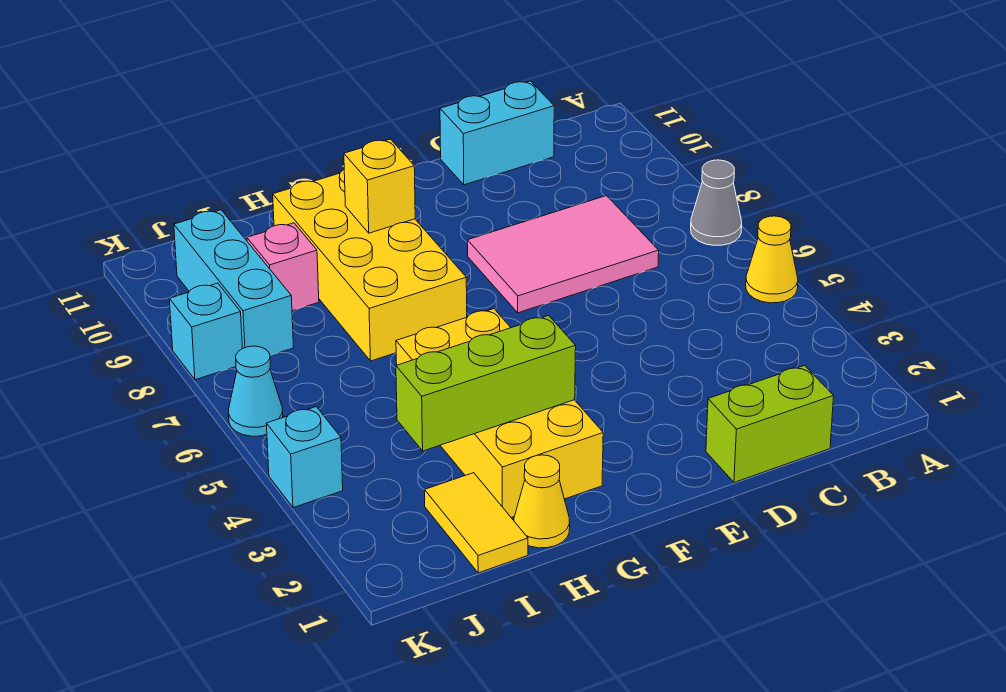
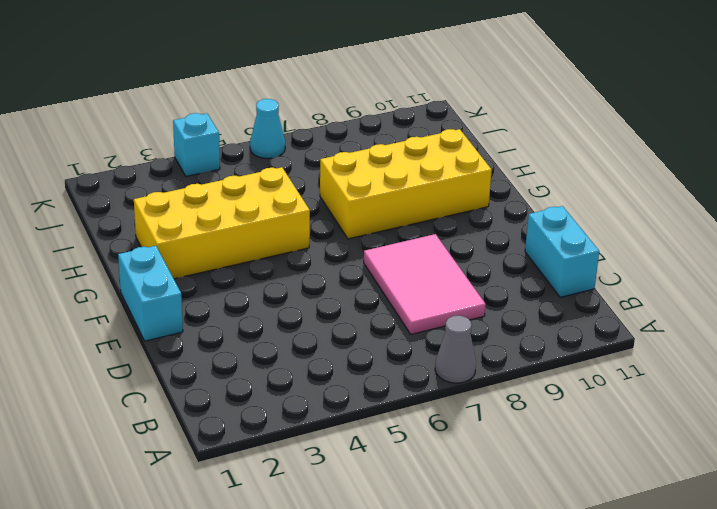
cyan 1x2 brick [118,246,183,341] -> none
none -> yellow 1x1 cone [746,216,798,303]
none -> lime 1x2 brick [706,366,834,482]
none -> yellow 1x1 cone [514,455,570,548]

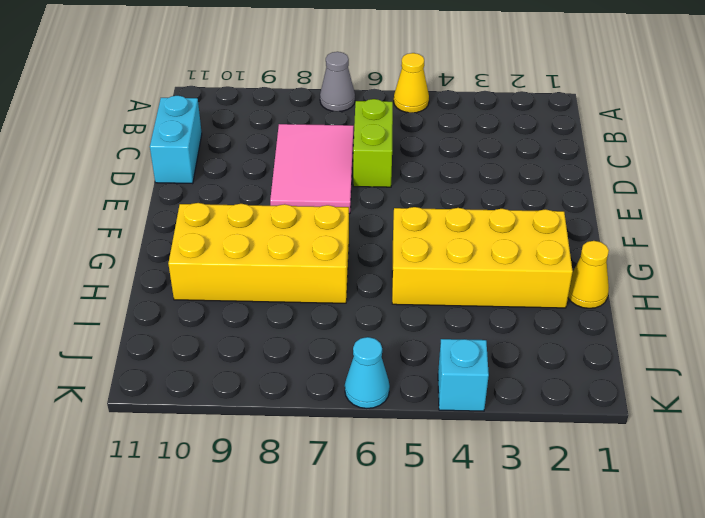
lime 1x2 brick [353,99,393,187] -> lime 1x2 brick moved to [706,366,834,482]
none -> yellow 1x2 tile [425,473,528,573]
none -> pink 1x1 brick [247,223,319,311]
none -> cyan 1x3 brick [174,210,294,356]

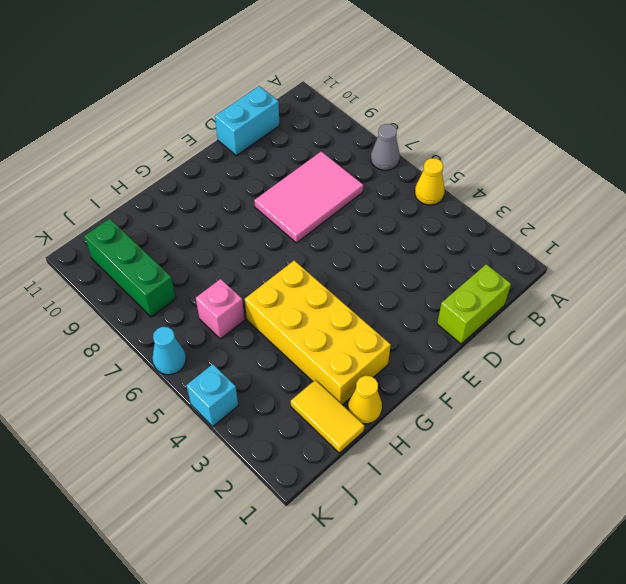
pink 1x1 brick [196,279,245,339] -> pink 1x1 brick moved to [247,223,319,311]
green 1x3 brick [84,218,176,317] -> cyan 1x3 brick [174,210,294,356]
none -> yellow 2x4 brick [273,170,467,361]
none -> cyan 1x1 brick [169,283,242,380]
none -> lime 1x3 brick [396,316,576,451]

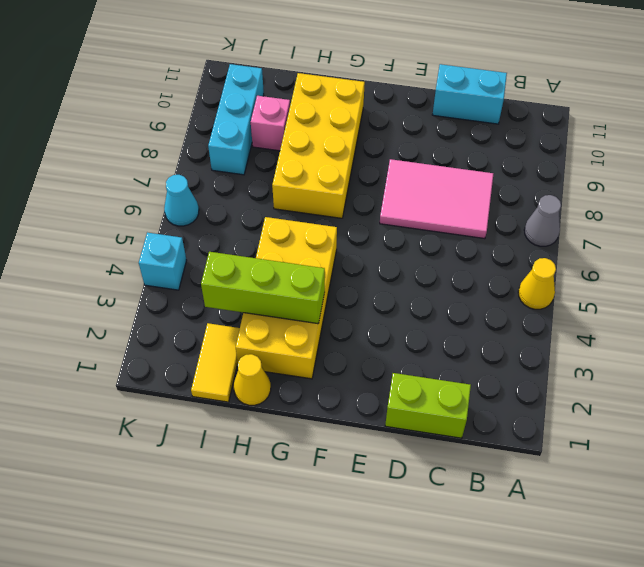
none -> cyan 1x1 brick [169,283,242,380]
none -> yellow 1x1 brick [344,139,415,233]

